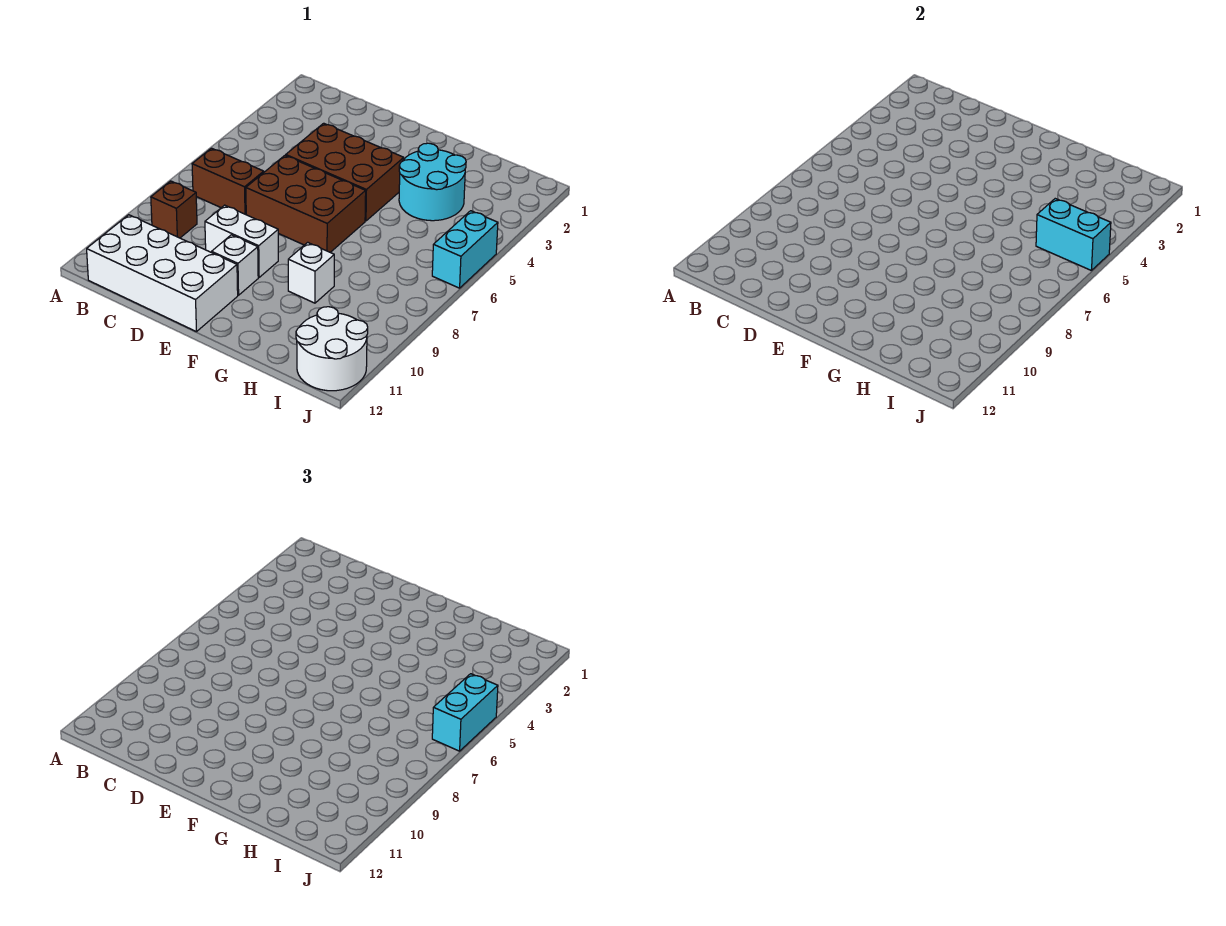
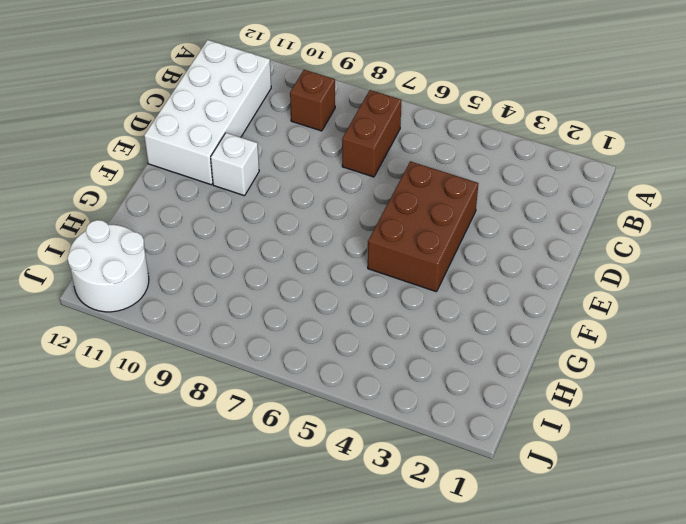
none -> brown 2x3 brick [246,155,366,252]
none -> white 1x2 brick [205,205,278,277]
none -> cyan 2x2 round brick [399,143,466,221]

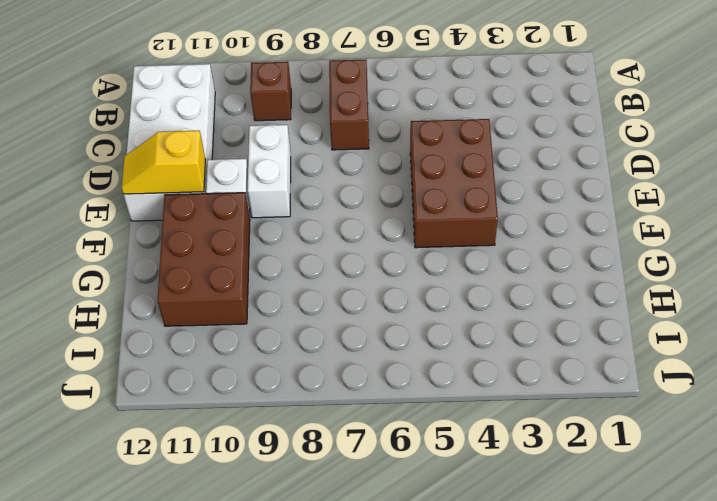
yellow 1x2 slope [122,130,206,194] -> none
brown 2x3 brick [157,193,250,326] -> brown 2x3 brick moved to [246,155,366,252]
none -> cyan 2x2 round brick [399,143,466,221]
none -> white 1x1 brick [288,242,334,303]
none -> white 2x2 round brick [296,307,368,391]

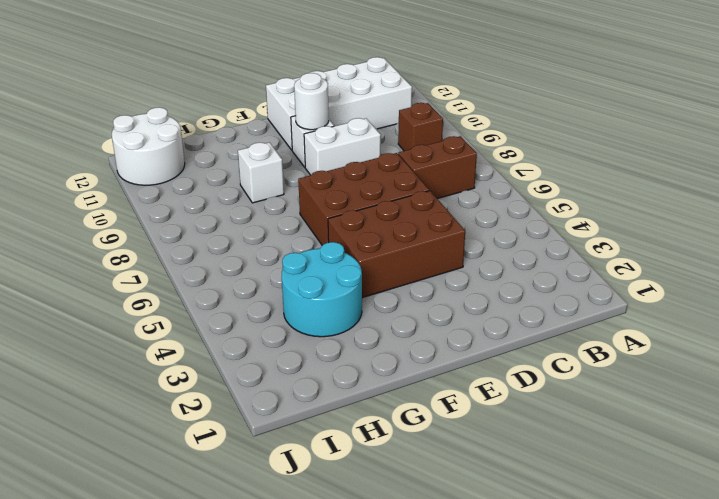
white 1x1 round brick [294,73,329,130] -> none
none -> cyan 1x2 brick [432,211,498,288]
none -> cyan 1x2 brick [1036,199,1111,271]
none -> cyan 1x2 brick [432,674,498,751]

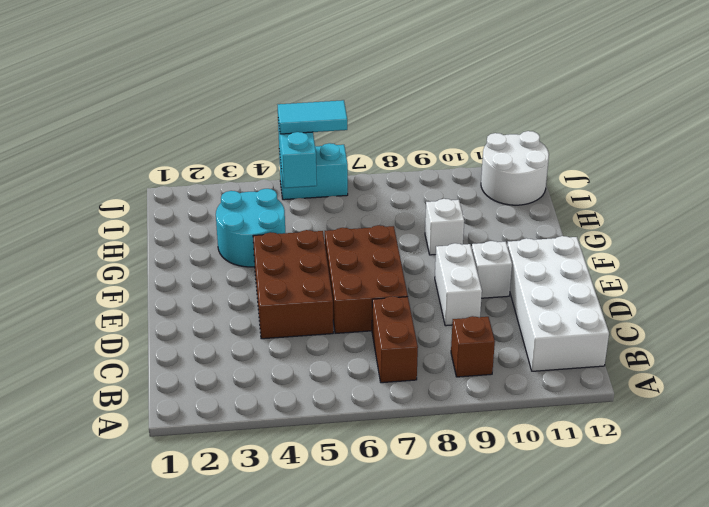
cyan 1x2 tile [278,100,347,134] -> cyan 1x2 brick [432,674,498,751]

